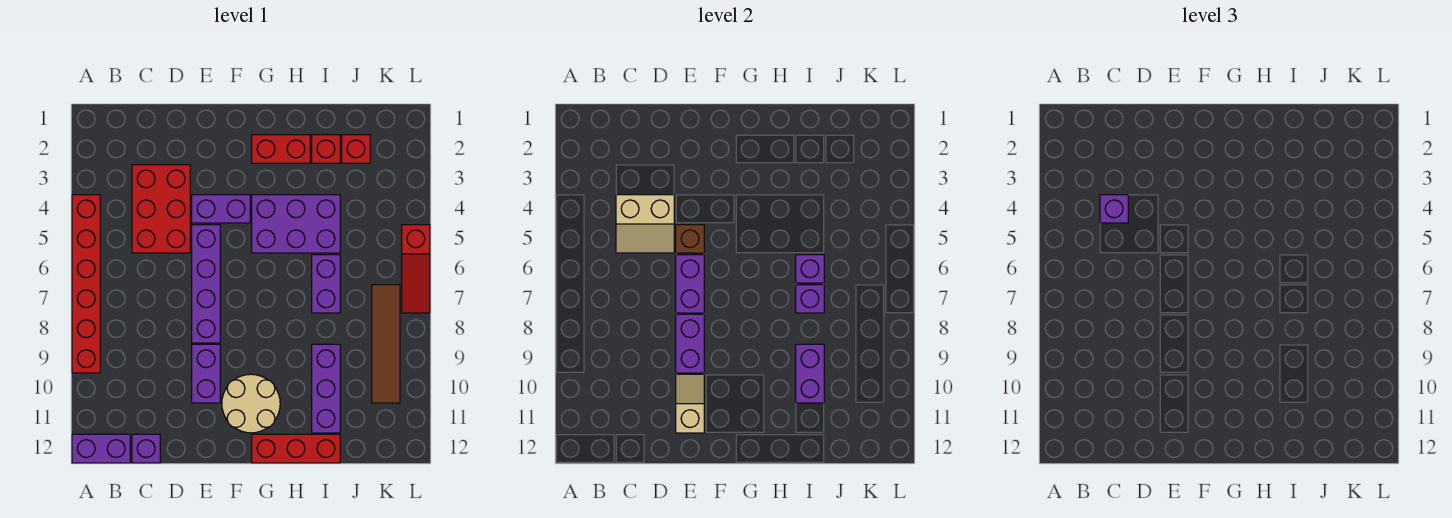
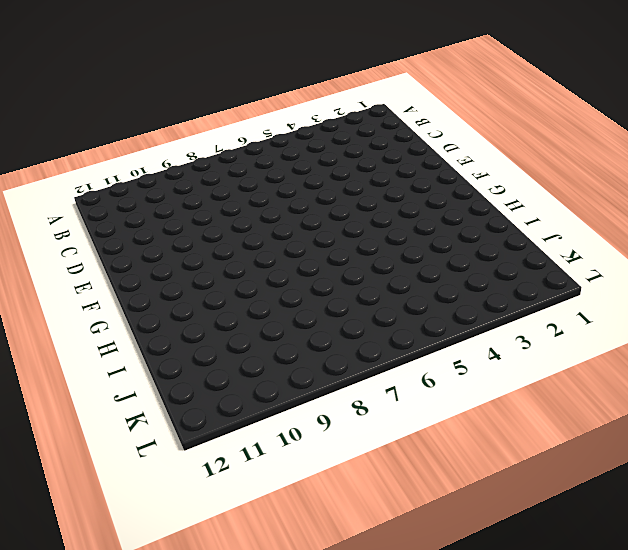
none -> red 1x6 brick [72,195,100,373]
none -> purple 1x2 brick [72,434,130,463]
none -> red 2x3 brick [132,165,190,253]

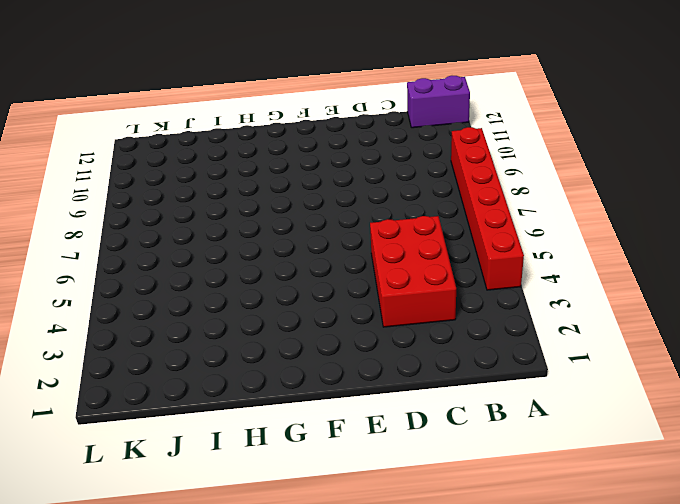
none -> purple 1x1 brick [132,434,160,463]
none -> purple 1x2 brick [192,195,250,223]
none -> purple 1x4 brick [192,225,220,343]

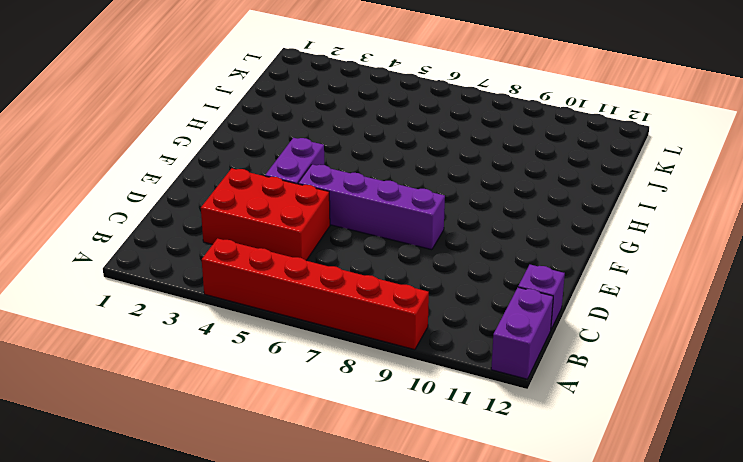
none -> purple 1x2 brick [192,344,220,403]
none -> tan 2x2 round brick [222,374,280,433]
none -> red 1x2 brick [252,135,310,163]

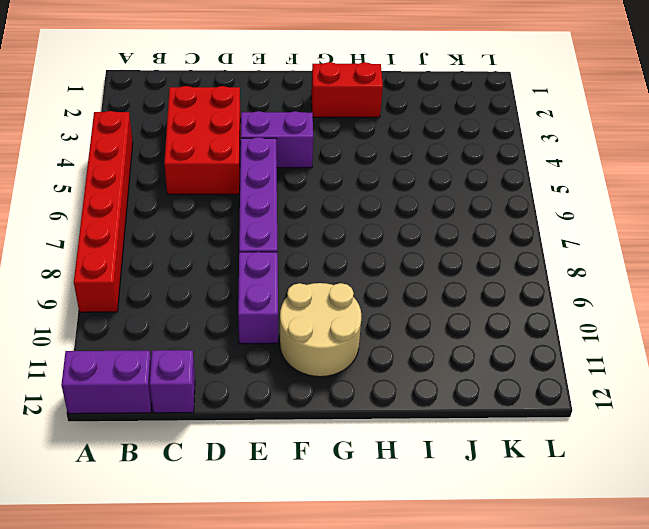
none -> purple 2x3 brick [252,195,340,253]
none -> red 1x3 brick [252,434,340,463]
none -> red 1x1 brick [312,135,340,163]

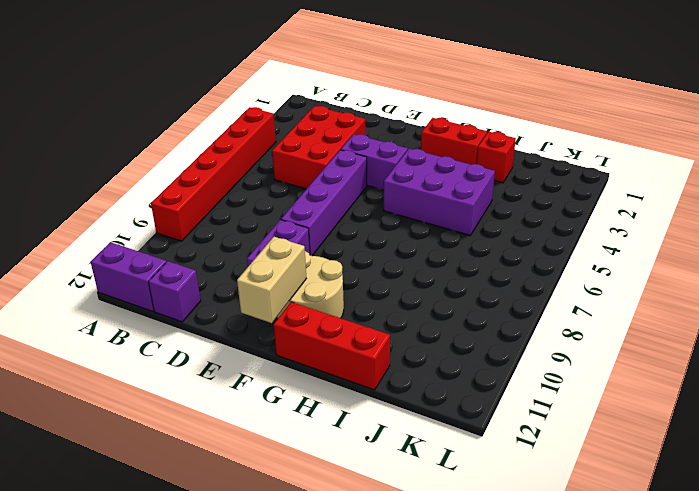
tan 1x2 brick [237,237,306,323] -> none
none -> purple 1x2 brick [312,255,340,313]
none -> purple 1x3 brick [312,344,340,433]
none -> red 1x1 brick [342,135,370,163]

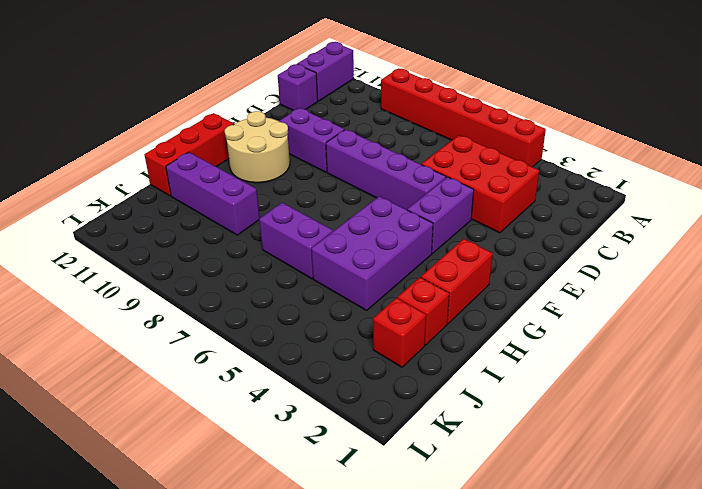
none -> brown 1x4 tile [372,285,400,403]
none -> red 1x3 slope [402,225,430,313]
none -> tan 2x2 slope [616,195,674,253]

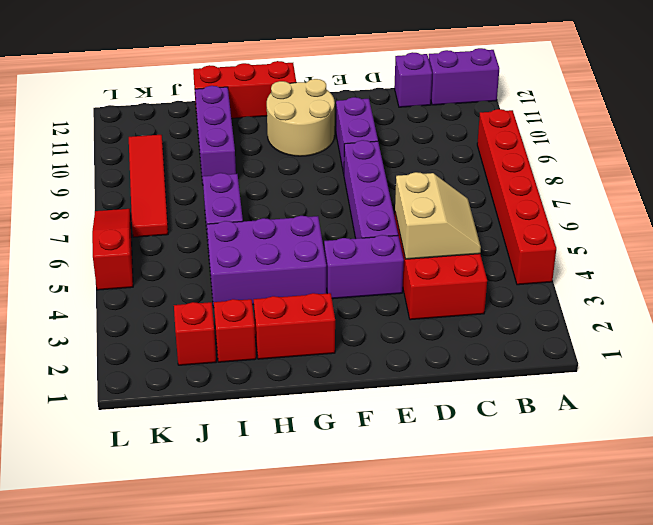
tan 2x2 slope [395,172,481,259] -> tan 2x2 slope turned to [616,195,674,253]
red 1x4 tile [129,135,168,237] -> brown 1x4 tile [372,285,400,403]
none -> brown 1x1 brick [676,225,704,253]
none -> purple 1x2 brick [676,255,704,313]
none -> purple 1x2 brick [676,314,704,373]

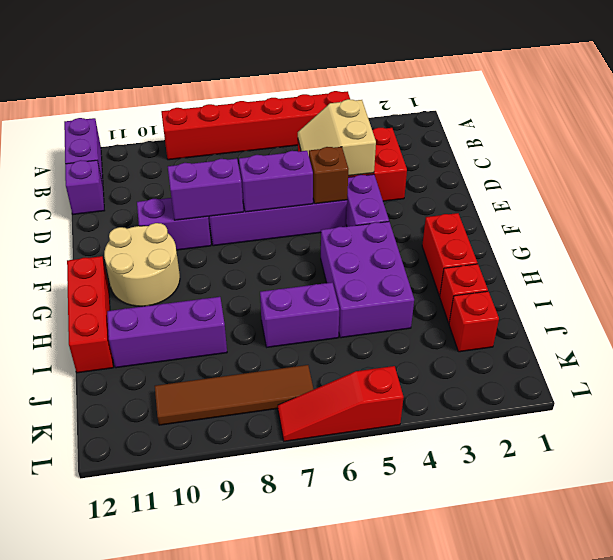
none -> tan 1x2 slope [676,374,704,433]
none -> purple 1x1 brick [796,255,824,283]
none -> purple 1x1 brick [796,285,824,313]

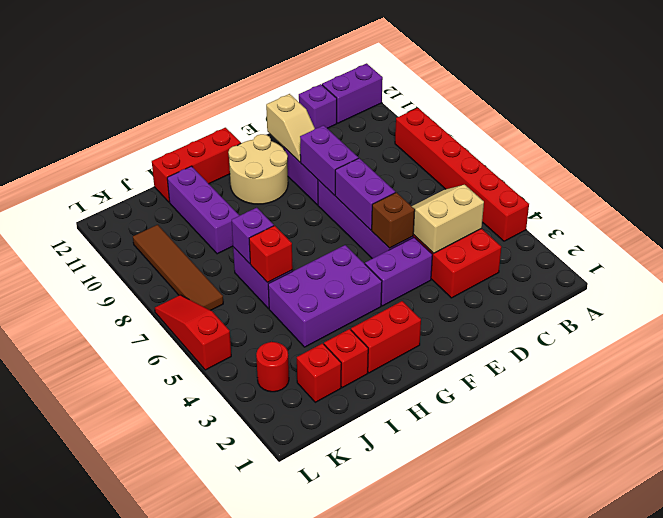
red 1x1 brick [249,226,293,283] -> purple 1x1 brick [796,255,824,283]
red 1x1 round brick [256,342,289,392] -> none
none -> purple 1x2 brick [796,344,824,403]
none -> purple 1x1 brick [1100,195,1128,223]

